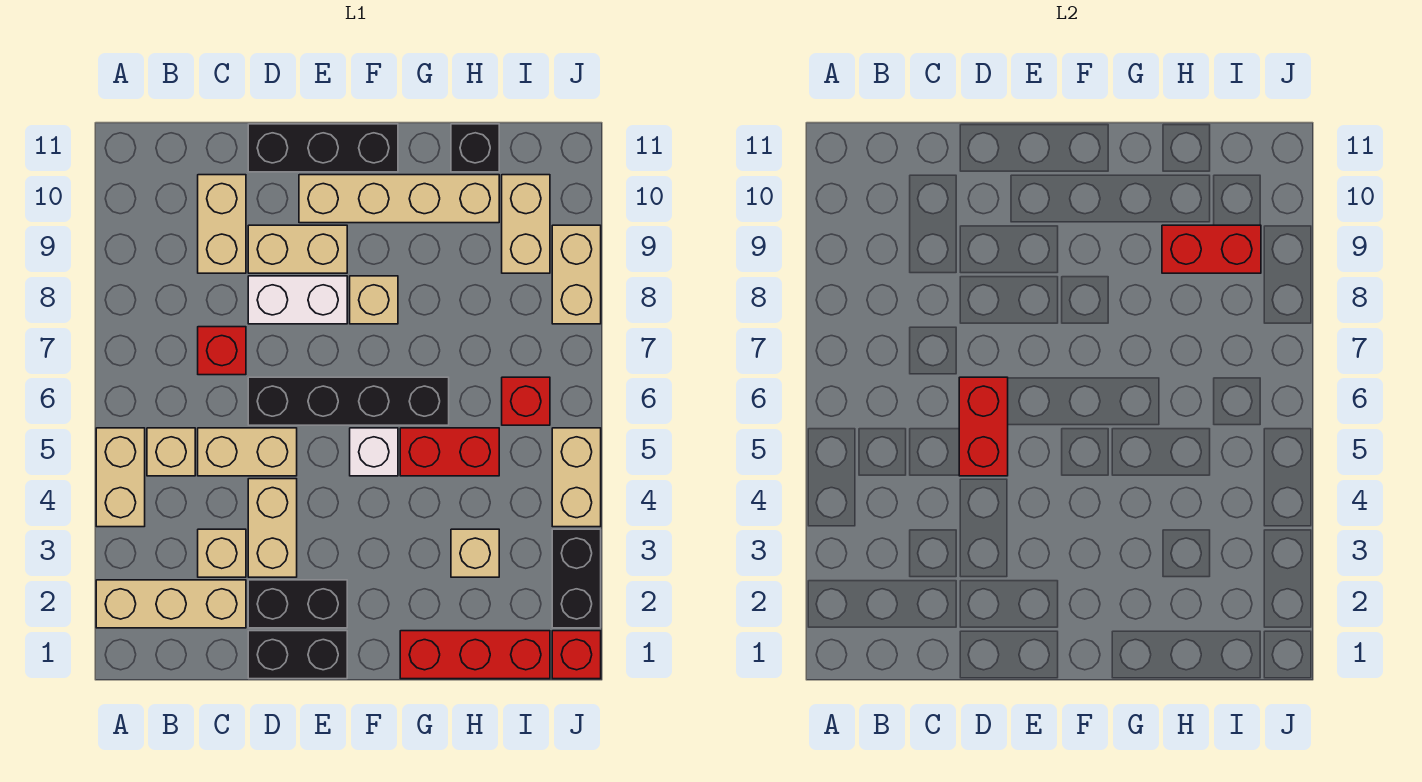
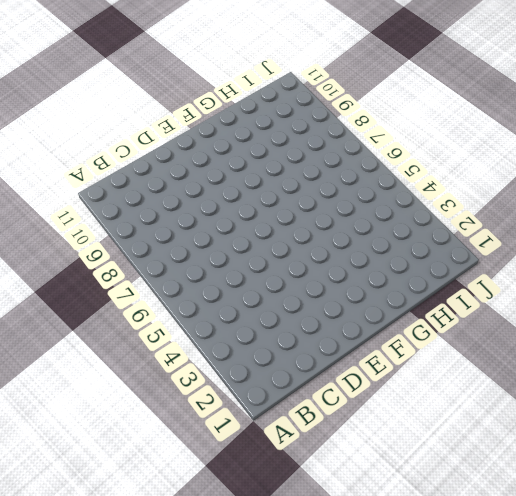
none -> tan 1x3 brick [96,580,246,628]
none -> tan 1x2 brick [96,428,145,527]
none -> tan 1x1 brick [147,428,195,476]

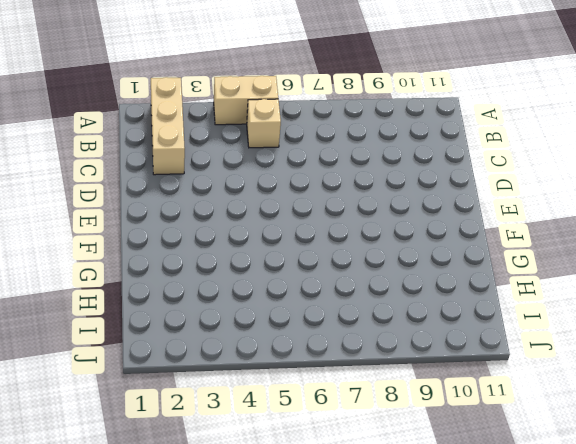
none -> tan 1x1 brick [198,529,246,577]
none -> tan 1x2 brick [198,428,297,476]
none -> red 1x1 brick [198,327,246,375]

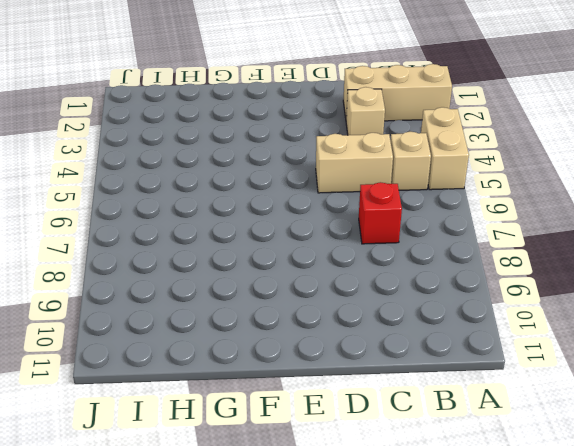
none -> tan 1x2 brick [198,175,246,273]
none -> black 1x2 brick [248,631,347,679]
none -> black 1x2 brick [248,580,347,628]

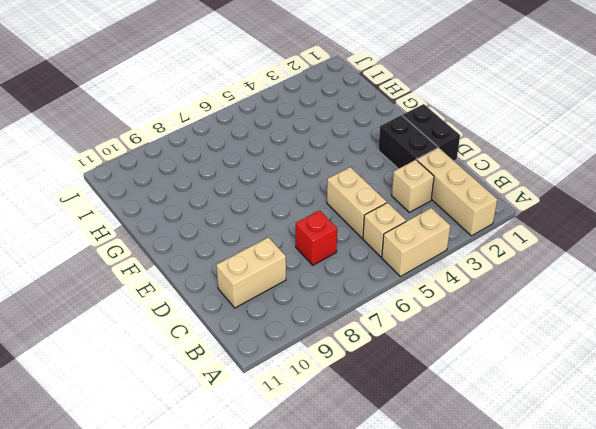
none -> tan 1x2 brick [248,479,297,577]
none -> black 1x4 brick [248,377,449,425]
none -> white 1x2 brick [248,276,347,324]

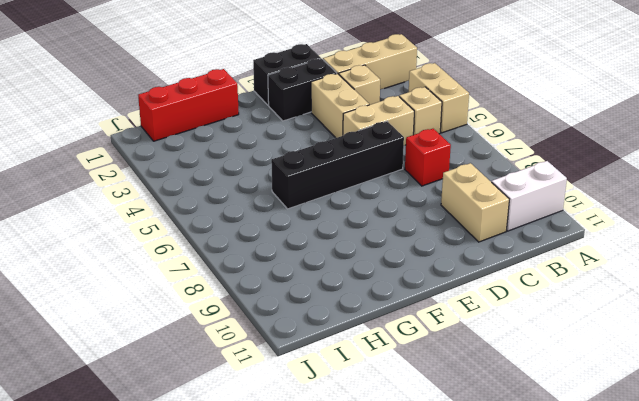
white 1x2 brick [492,161,567,231] -> white 1x2 brick moved to [248,276,347,324]
none -> tan 1x2 brick [248,225,347,273]
none -> black 1x3 brick [248,124,398,172]
none -> tan 1x4 brick [299,175,499,223]

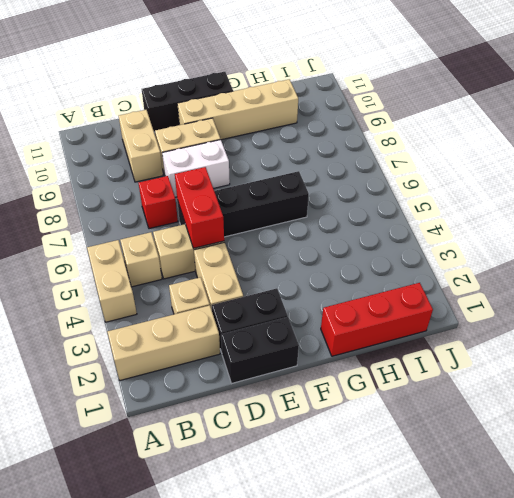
none -> white 1x1 brick [350,428,398,476]
none -> tan 1x1 brick [350,276,398,324]
none -> red 1x2 brick [400,428,499,476]

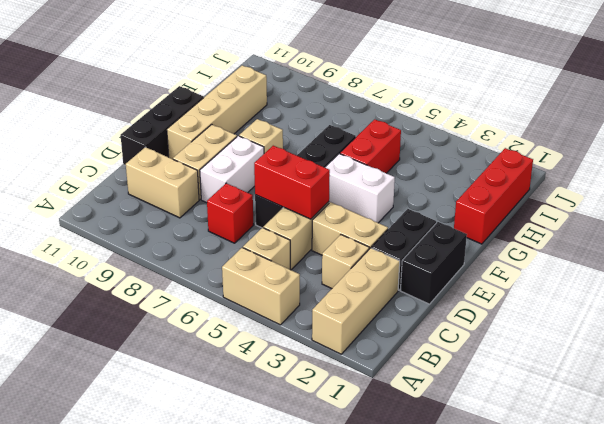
white 1x2 brick [325,154,395,223] -> white 1x1 brick [350,428,398,476]
none -> tan 1x1 brick [451,529,499,577]
none -> black 1x1 brick [451,124,499,172]
none -> red 1x1 brick [502,377,550,425]

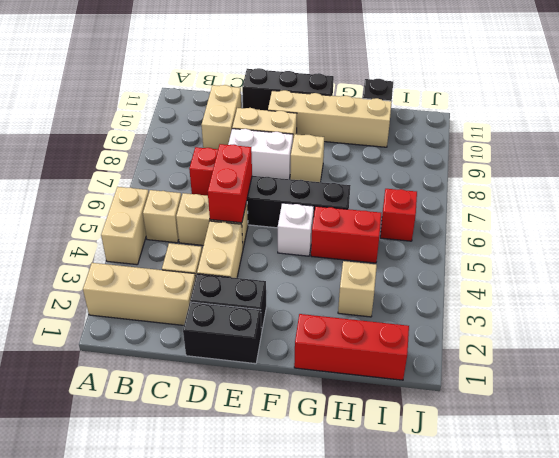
none -> tan 1x2 brick [502,175,550,273]
none -> red 1x1 brick [552,631,601,679]
none -> black 1x2 brick [552,529,601,628]

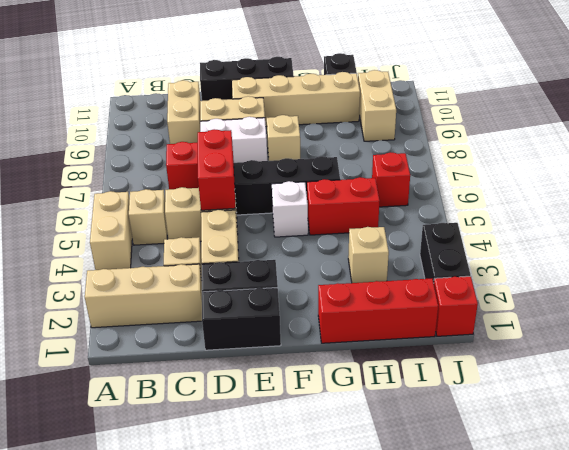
none -> tan 1x2 brick [552,428,601,527]
none -> tan 1x2 brick [552,225,601,324]
none -> red 1x2 brick [1162,225,1261,273]

